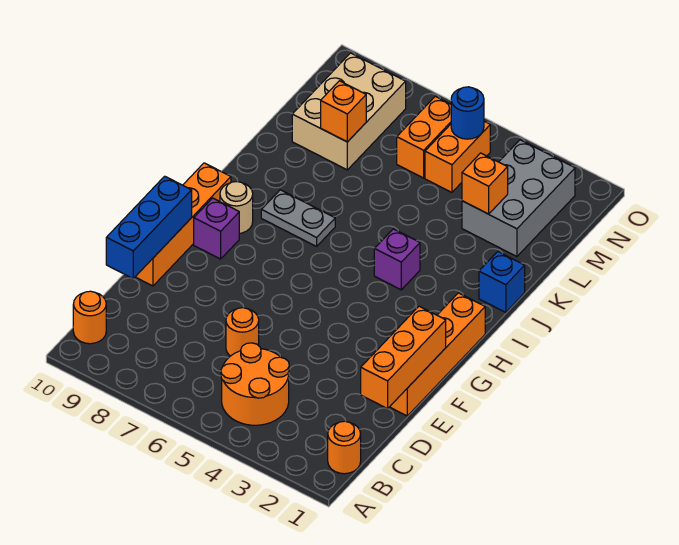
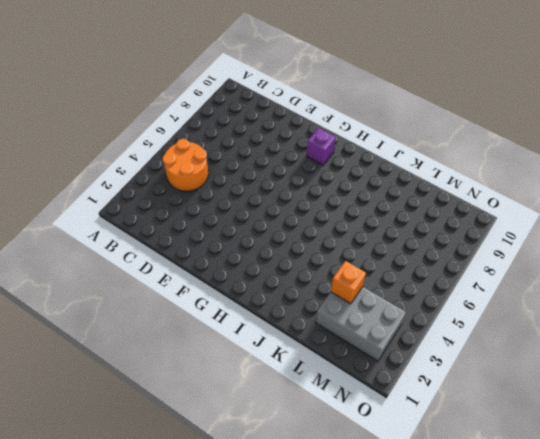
none -> orange 1x1 round brick [328,421,361,474]
none -> orange 1x1 round brick [73,291,106,344]
none -> orange 1x1 round brick [226,308,259,356]

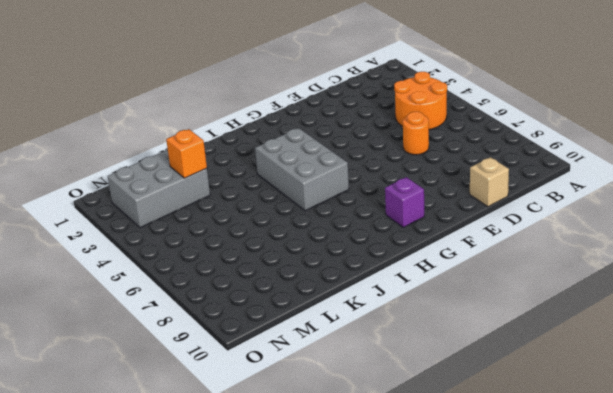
tan 1x1 brick [470,157,509,207] -> none
grey 2x3 brick [255,128,349,211] -> purple 1x1 brick [374,229,420,290]
none -> orange 1x1 round brick [328,421,361,474]
none -> orange 1x1 round brick [73,291,106,344]
none -> orange 1x4 brick [390,293,485,416]

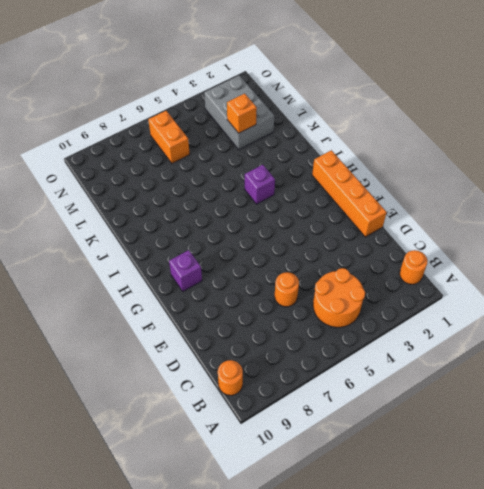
none -> orange 1x4 brick [136,163,231,286]
none -> tan 1x1 round brick [220,181,253,233]
none -> grey 1x2 plate [261,190,335,246]

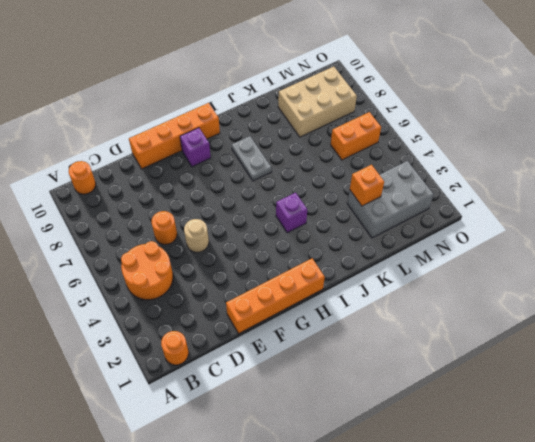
tan 1x1 round brick [184,219,209,252] -> tan 1x1 round brick moved to [220,181,253,233]
none -> blue 1x1 brick [479,252,525,312]
none -> orange 1x2 brick [425,121,490,192]
none -> orange 1x3 brick [361,306,446,409]

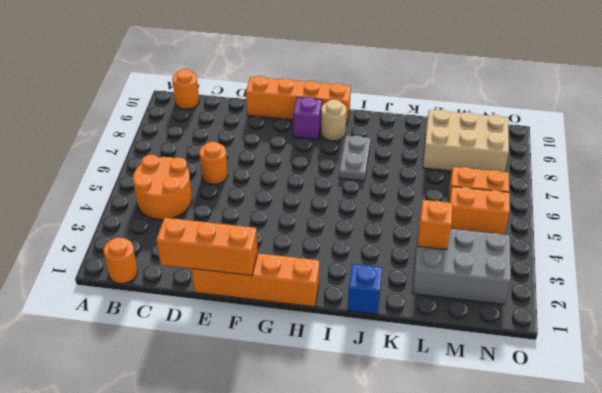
none -> purple 1x1 brick [374,229,420,290]
none -> blue 1x3 brick [106,176,192,279]
none -> orange 1x1 brick [321,81,366,142]

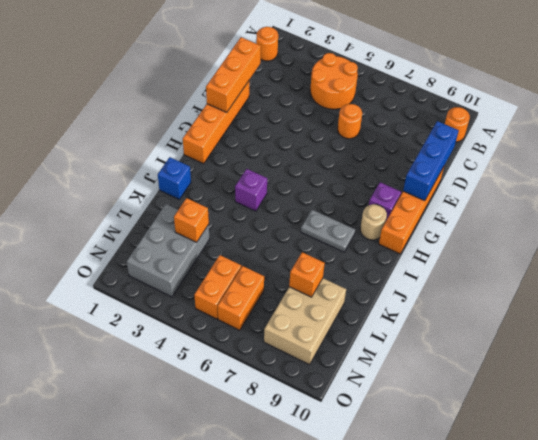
none -> blue 1x1 round brick [451,87,484,139]

